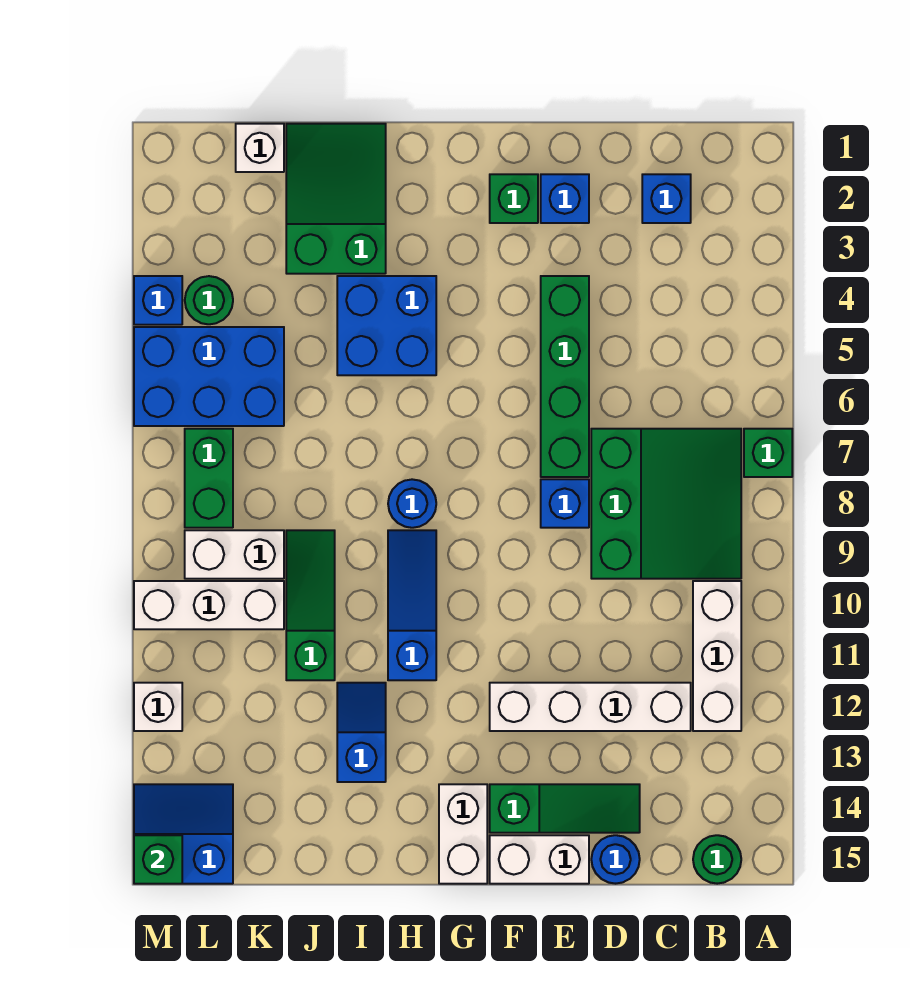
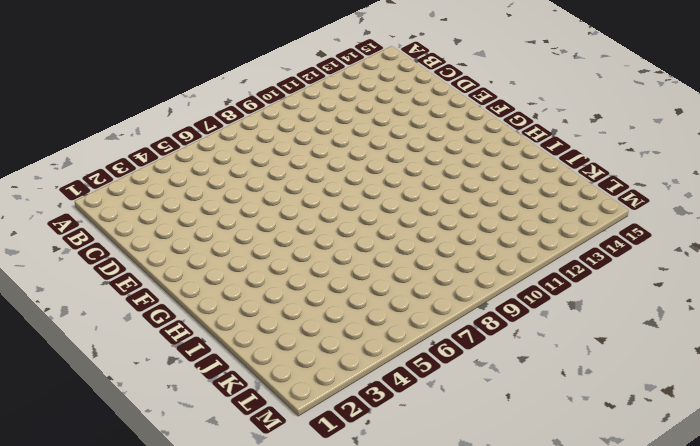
none -> green 1x1 brick [744,429,792,477]
none -> green 3x3 slope [591,429,741,579]
none -> white 1x3 brick [693,581,741,731]
none -> green 1x1 round brick [693,835,741,884]

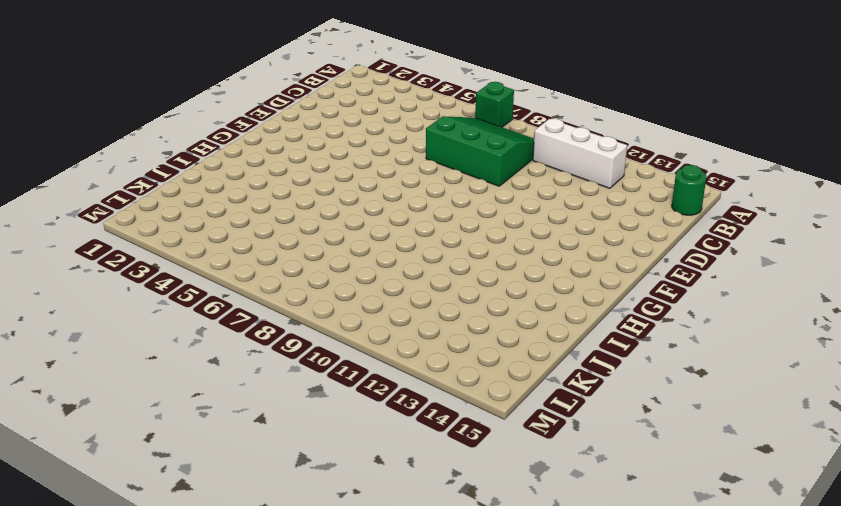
none -> blue 1x1 brick [642,174,691,223]
none -> white 1x4 brick [490,683,691,731]
none -> green 1x3 slope [490,784,640,833]
none -> blue 1x1 round brick [591,835,640,884]

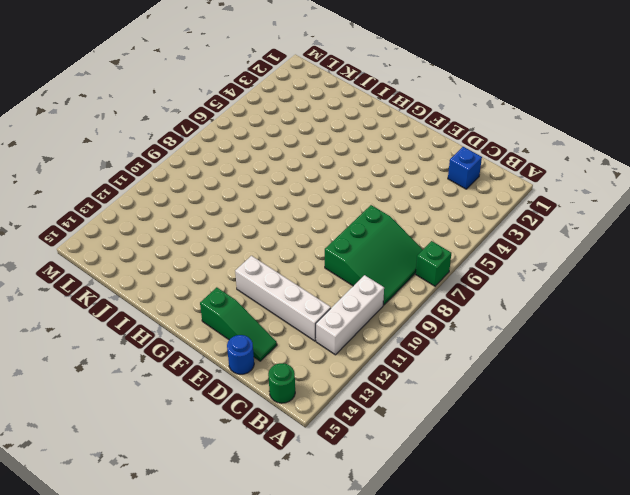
none -> blue 1x1 brick [541,174,589,223]
none -> green 1x4 brick [541,276,589,477]
none -> blue 1x1 brick [541,479,589,528]
none -> white 1x2 brick [490,835,589,884]

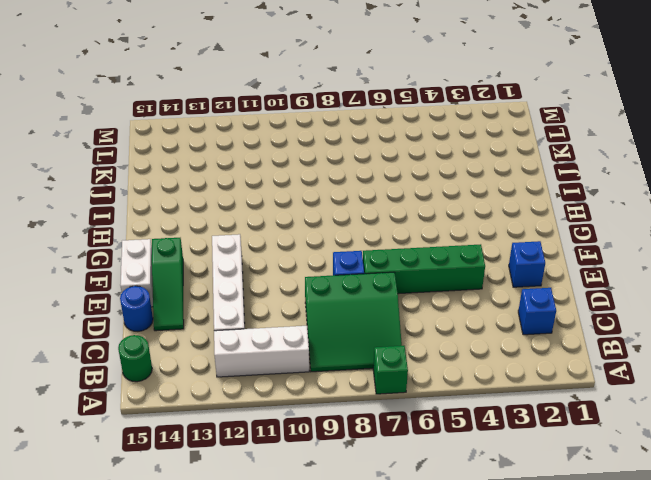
none -> green 1x1 brick [490,174,538,223]
none -> white 1x2 brick [439,784,487,884]
none -> blue 2x2 brick [337,276,436,375]
none -> blue 1x1 round brick [388,479,436,528]

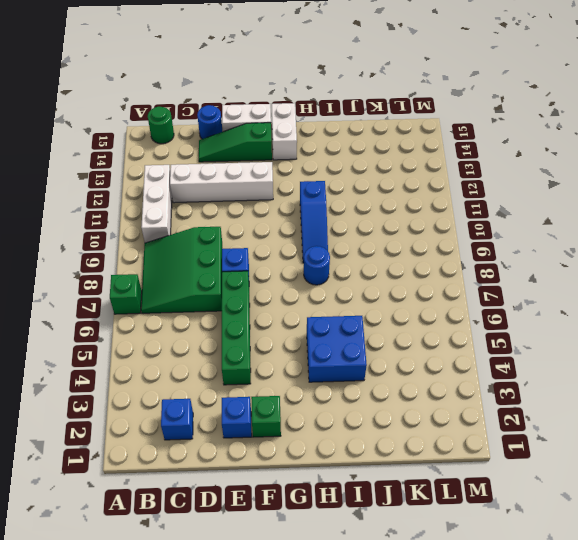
none -> green 2x3 slope [286,124,386,274]
none -> blue 1x2 slope [337,683,386,782]
none -> green 1x3 slope [286,530,335,680]
none -> white 1x1 brick [236,124,284,172]

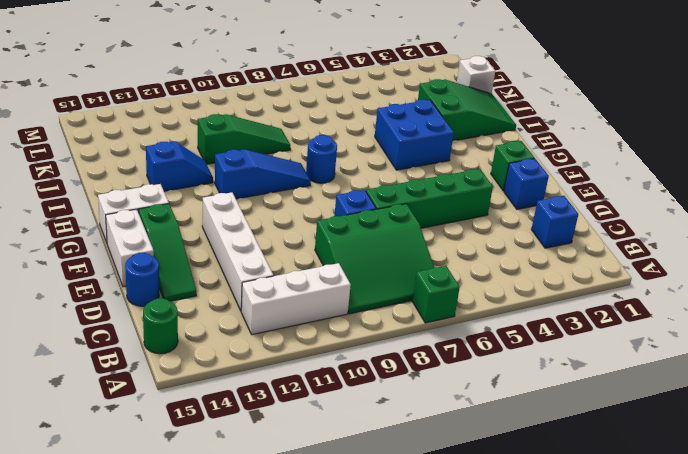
none -> blue 2x3 brick [134,327,284,426]
none -> white 1x2 brick [185,530,284,579]
none -> white 1x3 brick [134,581,284,629]
none -> green 1x1 round brick [185,276,233,324]

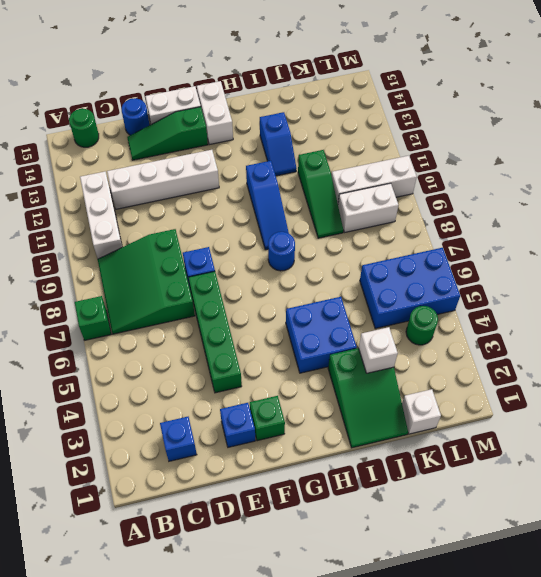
white 1x1 brick [359,327,398,373] -> white 1x1 brick moved to [134,683,182,731]
none -> green 1x2 brick [185,429,233,528]
none -> blue 2x2 slope [134,784,233,884]
none -> blue 1x1 brick [134,276,182,325]
none -> green 1x1 brick [134,835,182,884]

